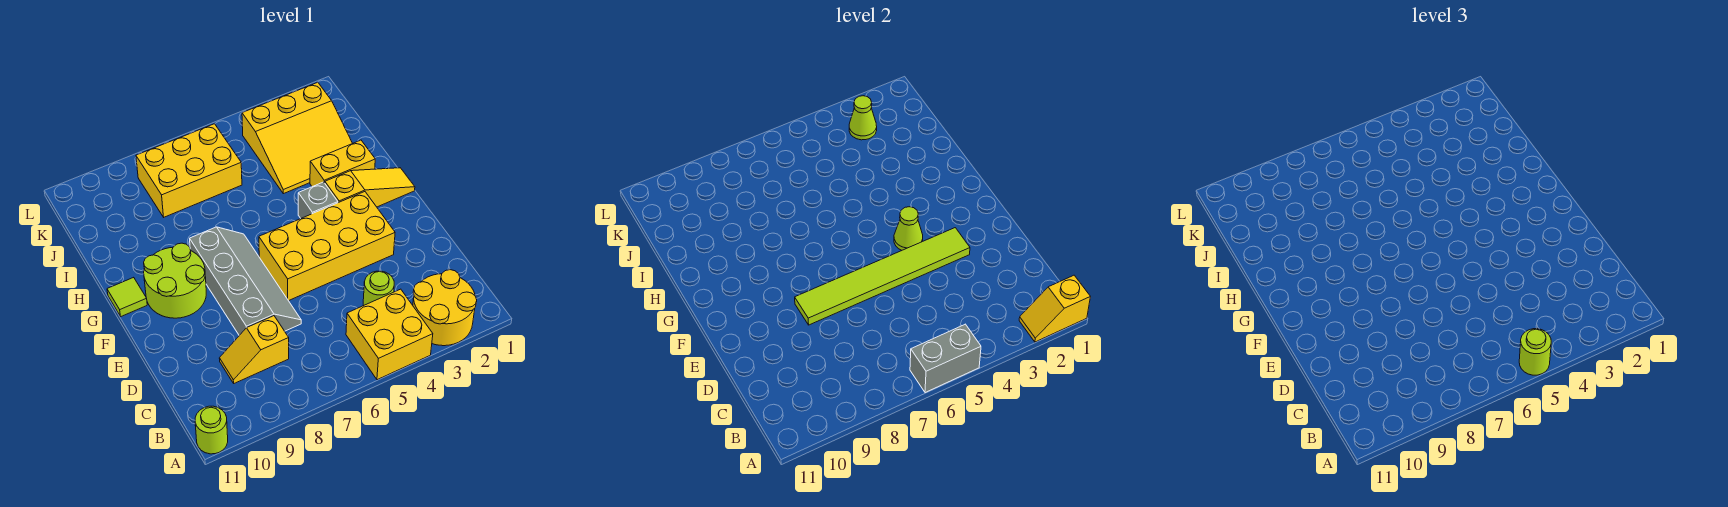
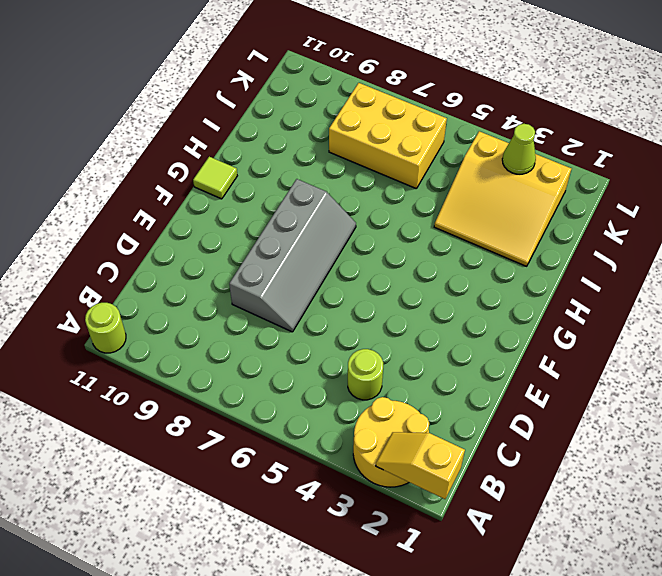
none -> yellow 2x2 brick [346,289,433,380]
none -> yellow 1x2 slope [219,316,289,383]
none -> yellow 2x4 brick [259,192,395,301]

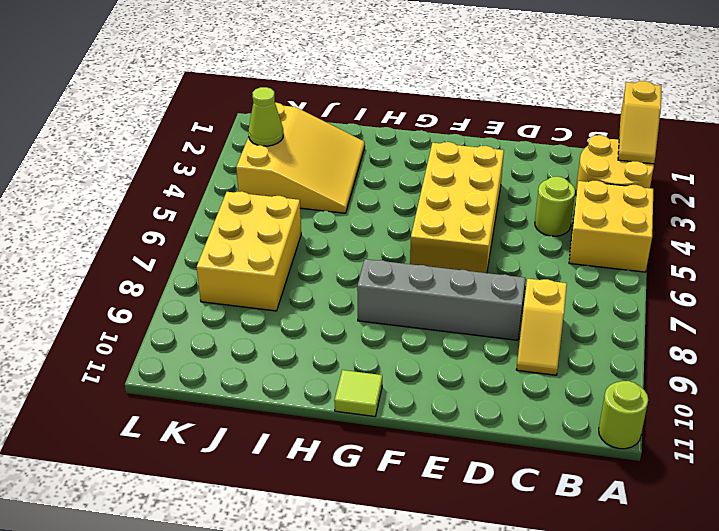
none -> lime 2x2 round brick [144,243,206,318]
none -> yellow 1x3 slope [325,168,415,207]
none -> grey 1x1 brick [298,182,338,218]

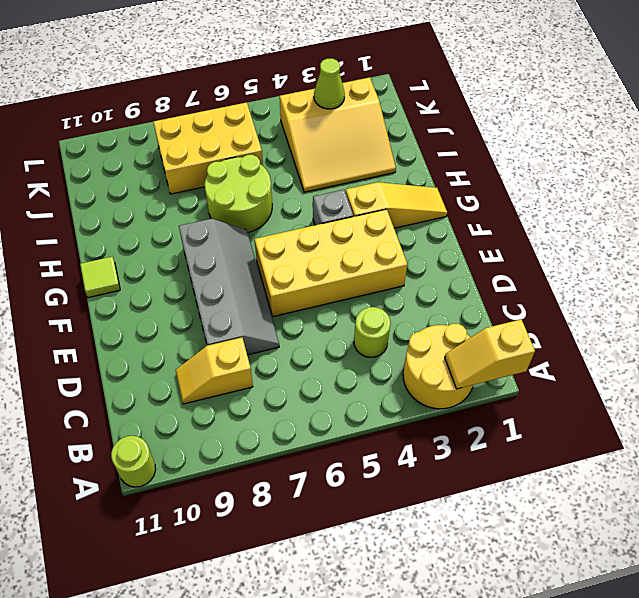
lime 2x2 round brick [205,155,272,232] -> lime 2x2 round brick moved to [144,243,206,318]
none -> yellow 2x2 brick [346,289,433,380]
none -> yellow 1x2 brick [310,140,375,187]
none -> grey 1x2 brick [910,324,981,393]

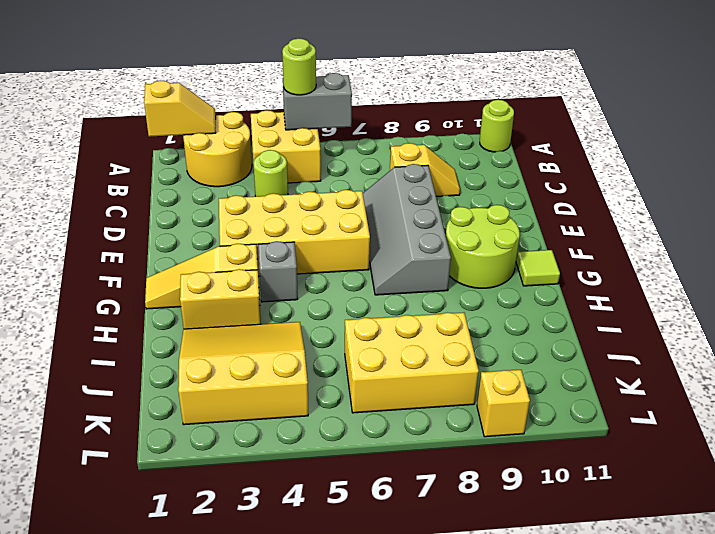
yellow 1x1 brick [477,370,530,437] -> none
none -> lime 1x6 tile [795,228,970,325]
none -> lime 1x1 cone [894,207,923,250]
none -> lime 1x1 cone [849,96,877,140]

